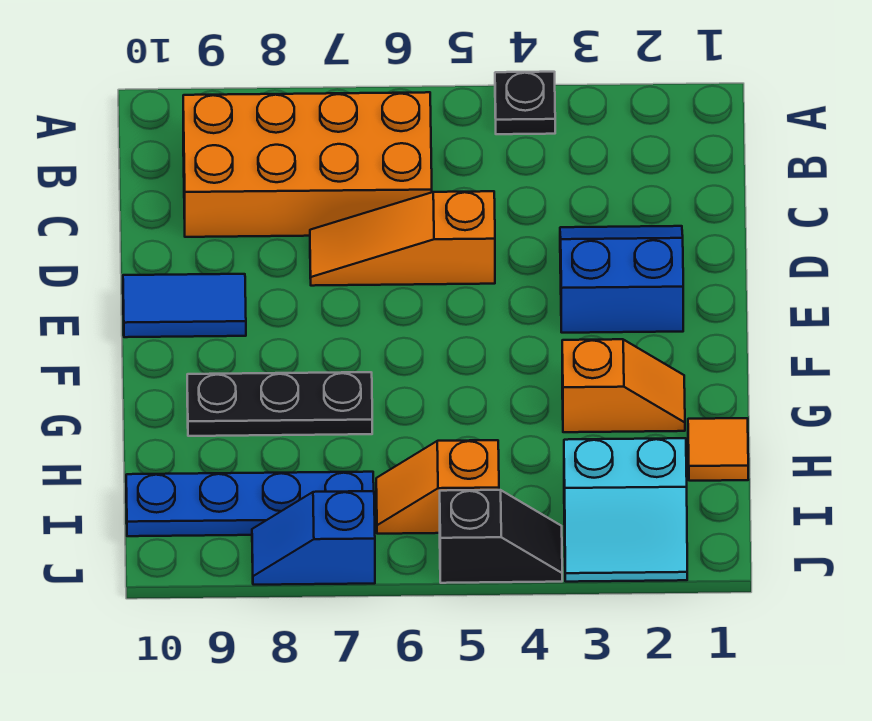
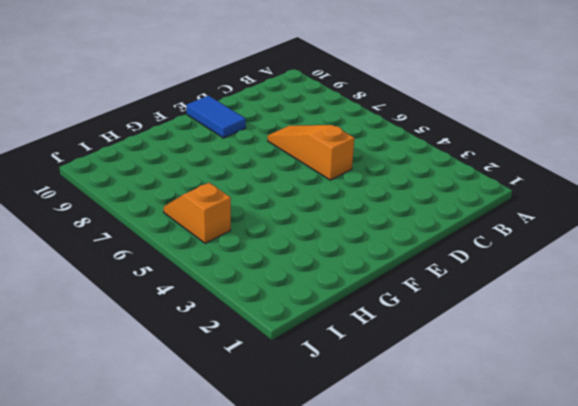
none -> black 1x1 plate [495,72,555,134]
none -> orange 2x4 brick [183,92,432,237]
none -> blue 2x2 slope [560,226,683,333]

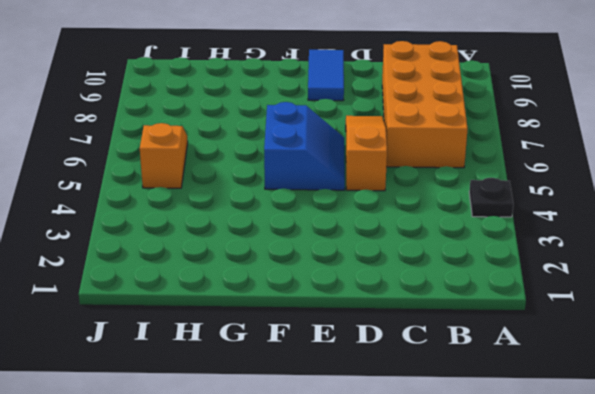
blue 2x2 slope [264,102,345,190] -> blue 2x2 slope moved to [560,226,683,333]
none -> orange 1x2 slope [562,339,685,432]
none -> black 1x3 plate [187,372,372,436]
none -> orange 1x1 tile [688,418,748,481]

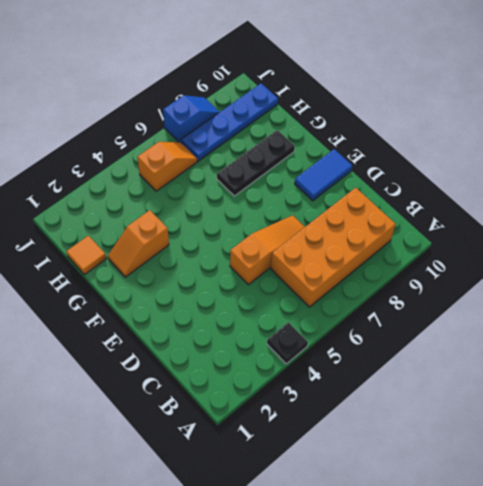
none -> blue 2x2 slope [560,226,683,333]
none -> cyan 2x2 slope [564,438,687,582]
none -> black 1x2 slope [440,490,562,583]

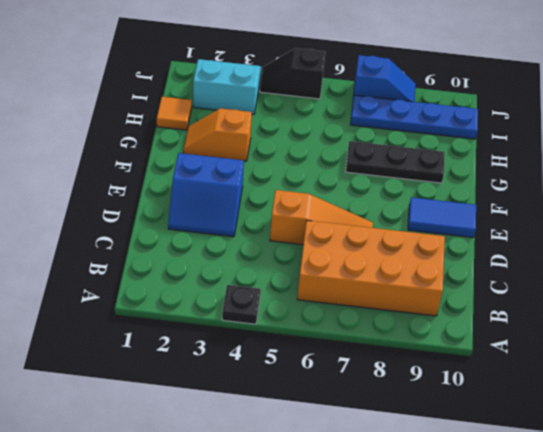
none -> orange 1x2 slope [376,440,499,534]

